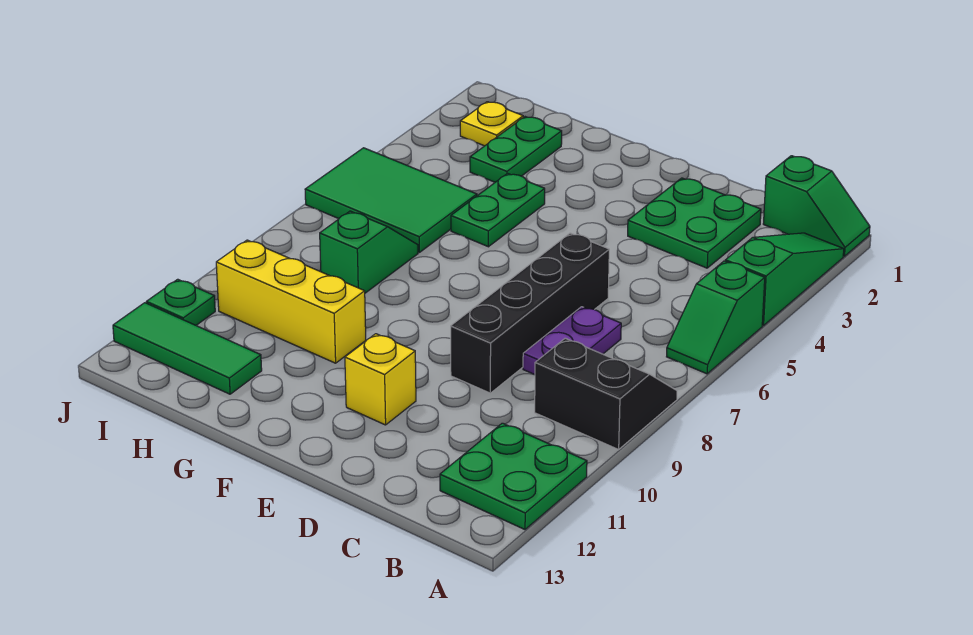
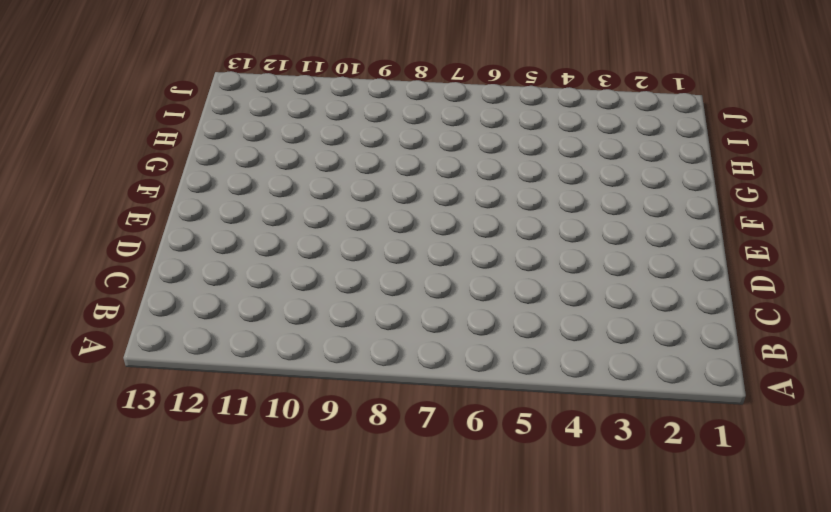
none -> green 1x2 slope [763,156,870,256]
none -> green 1x3 slope [725,233,844,326]
none -> green 1x2 slope [667,261,765,374]

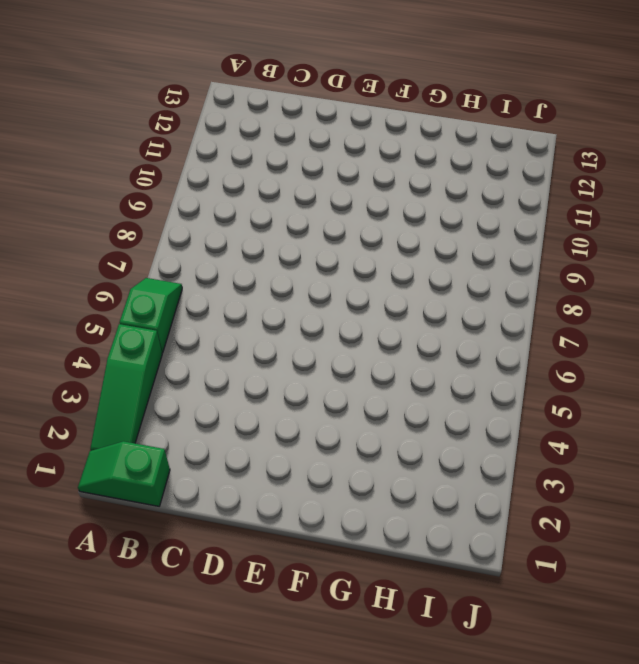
none -> black 2x2 slope [535,338,677,449]
none -> green 2x2 plate [440,423,587,529]
none -> green 2x2 plate [628,178,761,268]

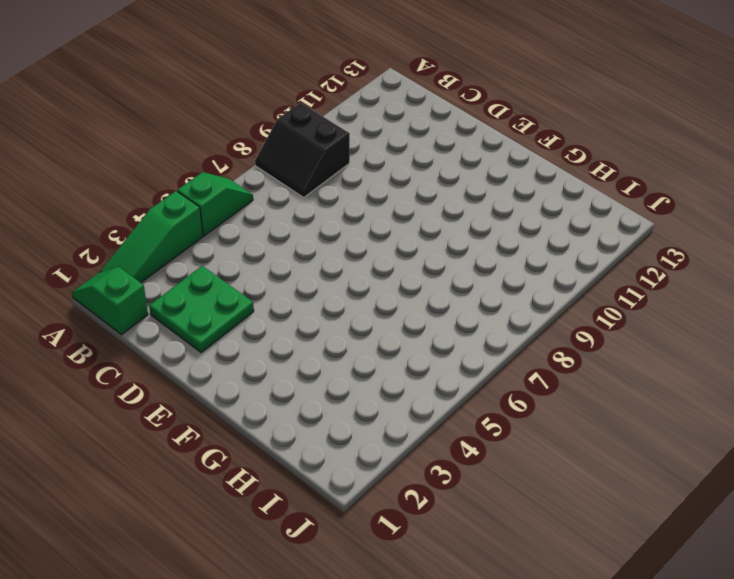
none -> green 2x2 plate [440,423,587,529]
none -> purple 1x2 plate [523,307,621,375]
none -> black 1x4 brick [451,233,609,393]

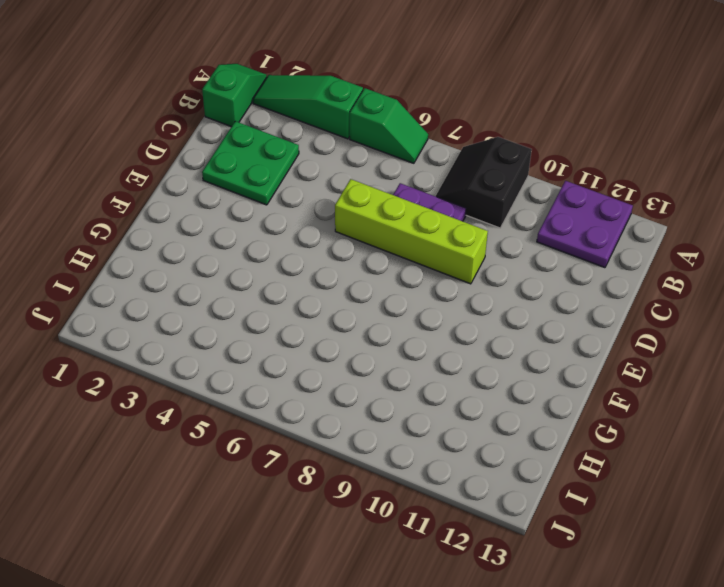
purple 2x2 plate [537,181,633,268] -> green 2x2 plate [440,423,587,529]
lime 1x4 brick [335,179,488,284] -> black 1x4 brick [451,233,609,393]
none -> yellow 1x1 brick [345,334,416,425]
none -> green 1x2 plate [451,173,545,247]
none -> yellow 1x3 brick [216,240,366,363]

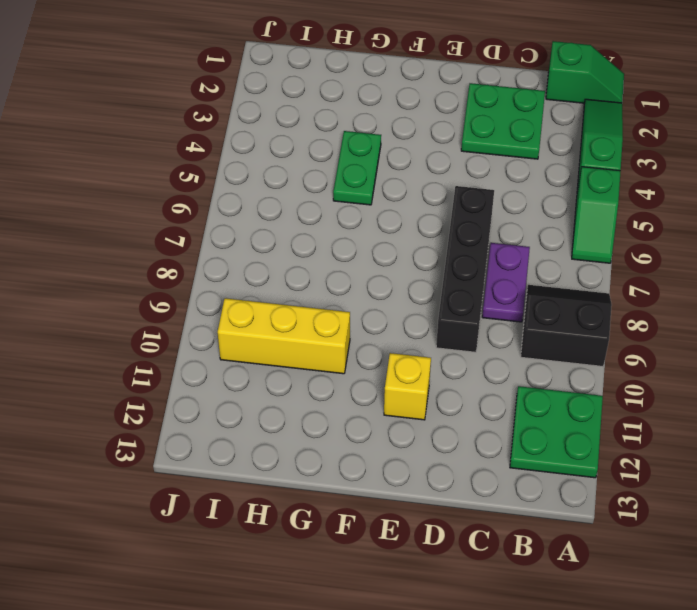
none -> green 1x2 plate [470,117,562,182]
none -> green 2x3 tile [305,148,477,252]
none -> green 1x2 slope [320,211,418,293]

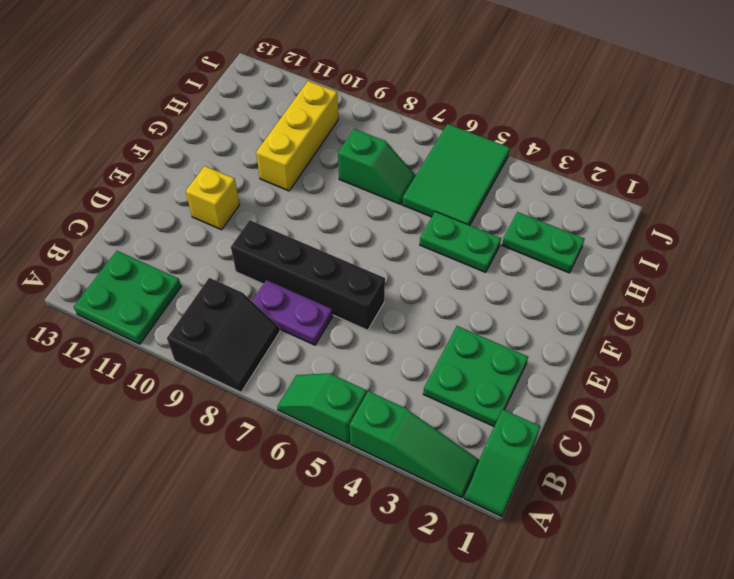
none -> green 1x3 tile [113,303,262,394]
none -> yellow 1x1 plate [460,102,523,146]
none -> green 1x1 plate [146,279,215,325]

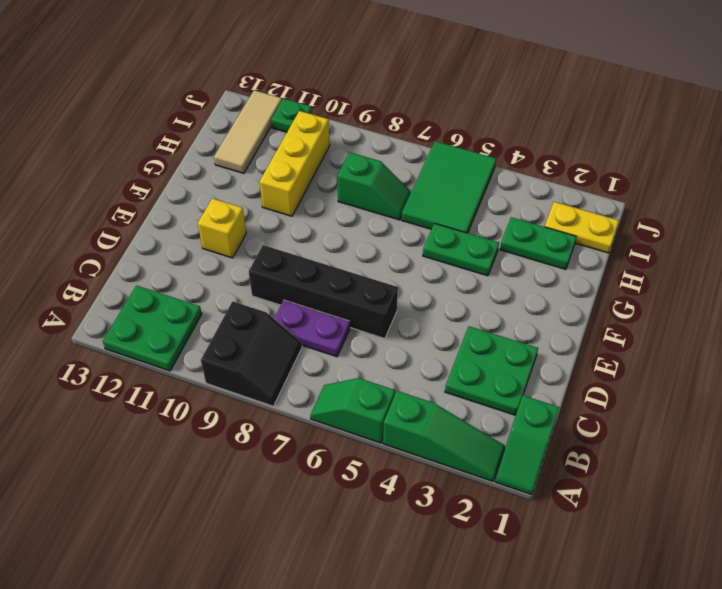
tan 1x3 tile [214,90,282,173] -> green 1x3 tile [113,303,262,394]
yellow 1x2 plate [545,202,619,253] -> yellow 1x1 plate [460,102,523,146]

